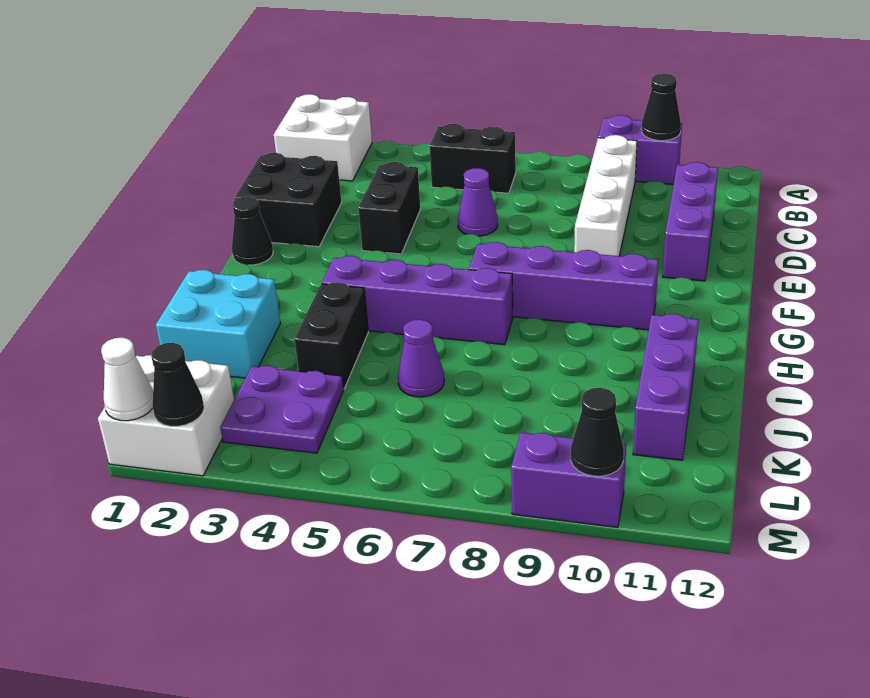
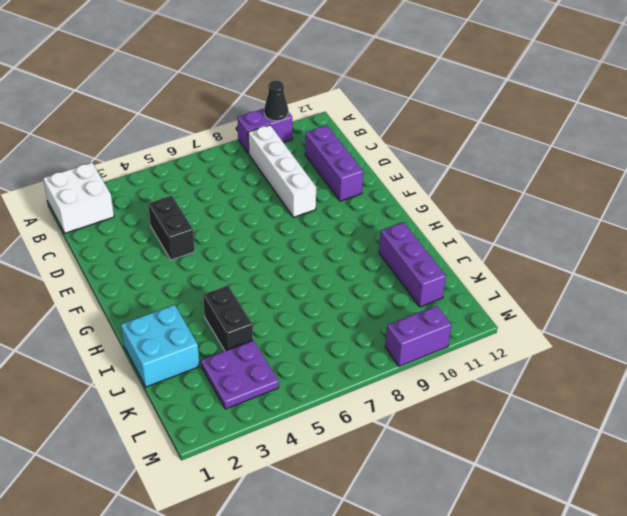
none -> black 1x2 brick [430,124,516,193]
none -> black 2x2 brick [235,153,342,247]
none -> purple 1x1 cone [458,168,498,236]

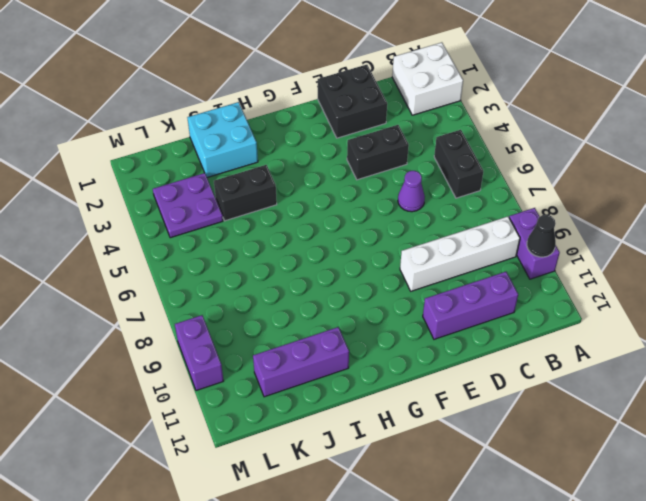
none -> black 1x1 cone [232,196,273,265]
none -> purple 1x4 brick [469,242,658,330]
none -> purple 1x4 brick [322,256,513,345]

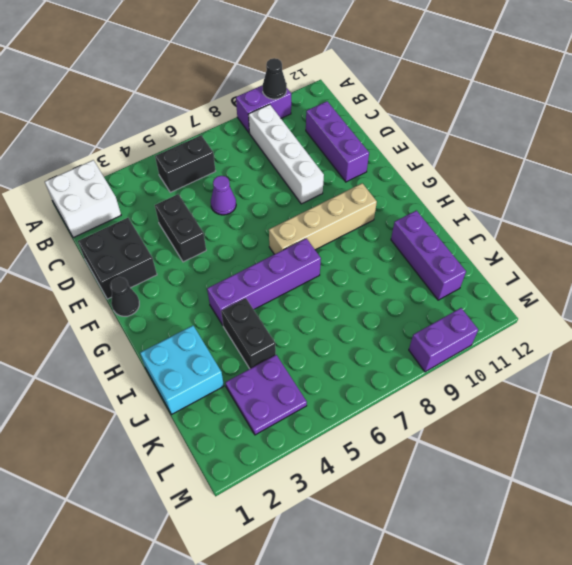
tan 1x4 brick [269,183,377,254] -> purple 1x4 brick [469,242,658,330]
none -> purple 1x1 cone [398,320,444,397]
none -> white 2x2 brick [98,355,234,476]
none -> white 1x1 cone [101,338,153,421]

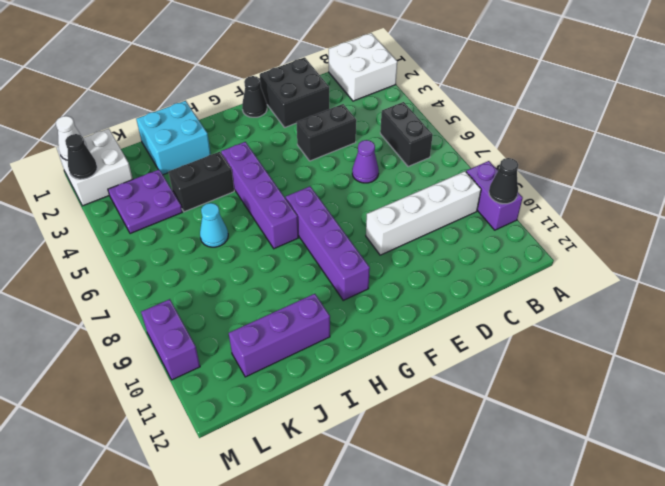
cyan 1x1 cone [200,203,228,247] -> purple 1x1 cone [398,320,444,397]
none -> purple 1x3 brick [663,162,718,281]
none -> black 1x1 cone [571,388,624,476]

